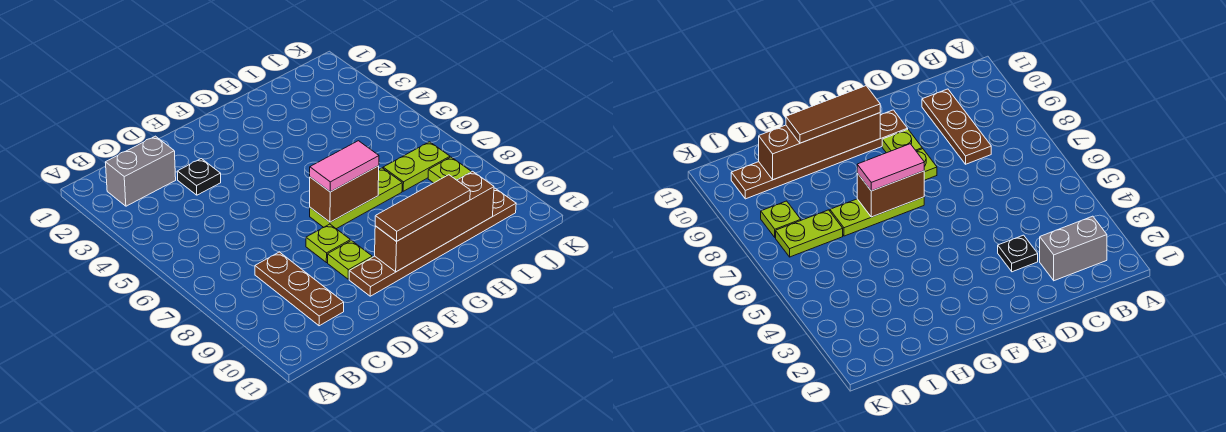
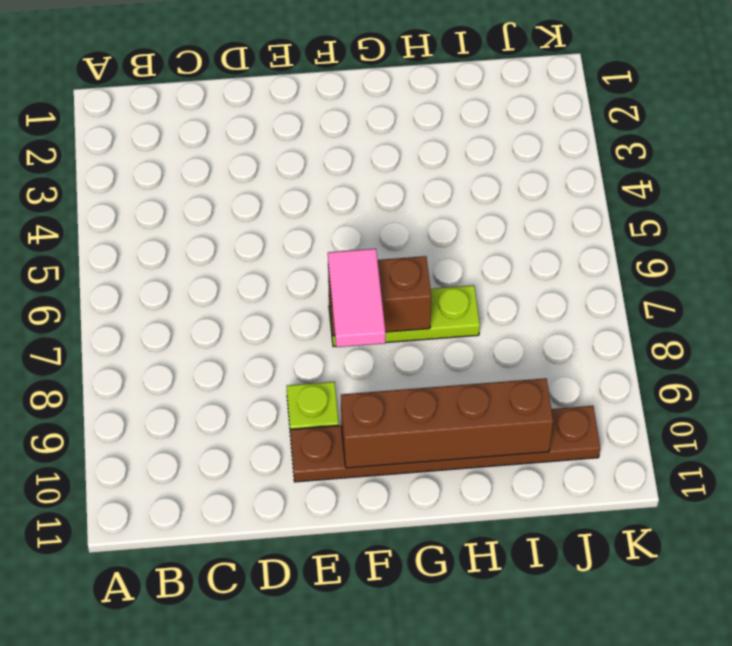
pink 1x2 tile [328,249,386,347] -> pink 1x2 tile turned to [310,141,379,192]
none -> grey 1x2 brick [105,136,176,206]
none -> brown 1x3 plate [255,252,344,326]
none -> black 1x1 plate [177,159,221,195]

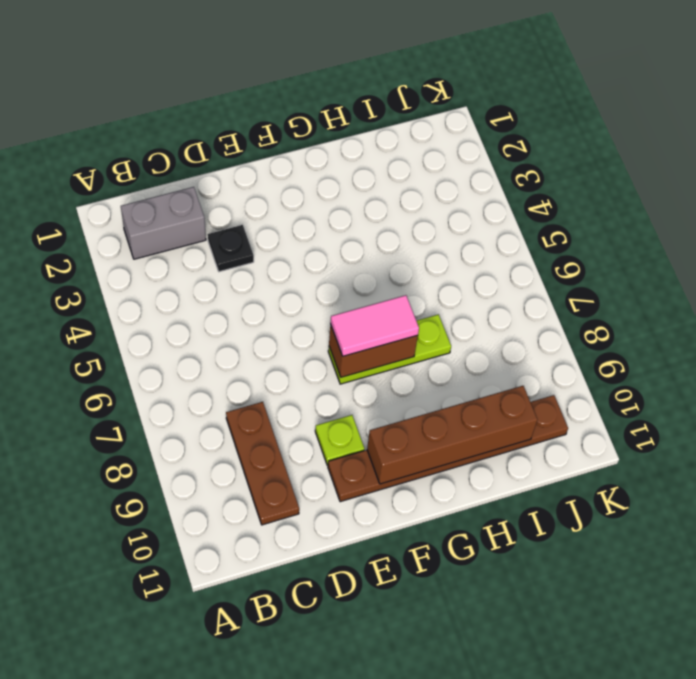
none -> lime 1x1 plate [306,224,350,263]
none -> lime 1x2 plate [383,142,450,191]
none -> lime 1x1 plate [428,157,472,183]

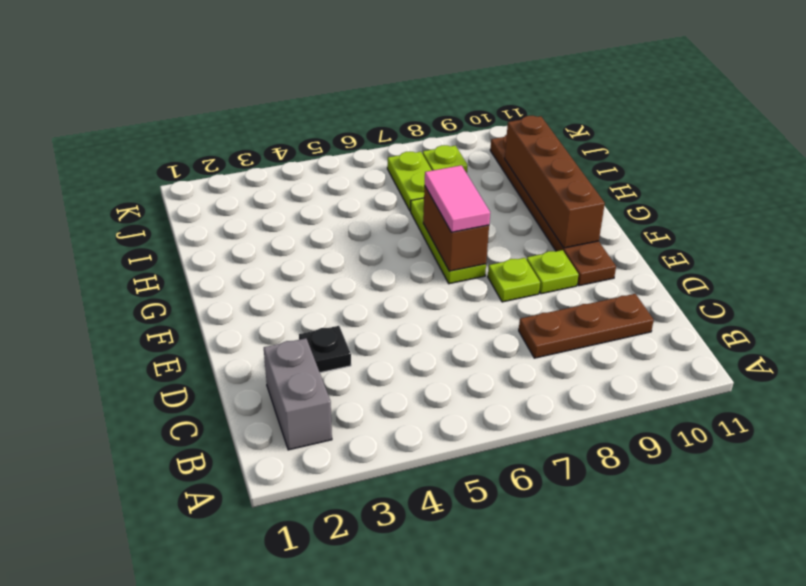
none -> brown 1x3 tile [375,175,470,241]

